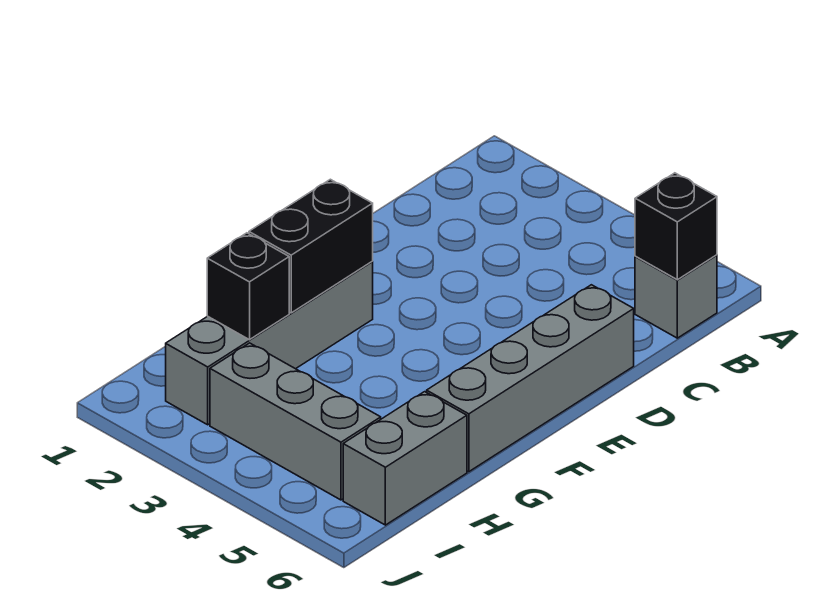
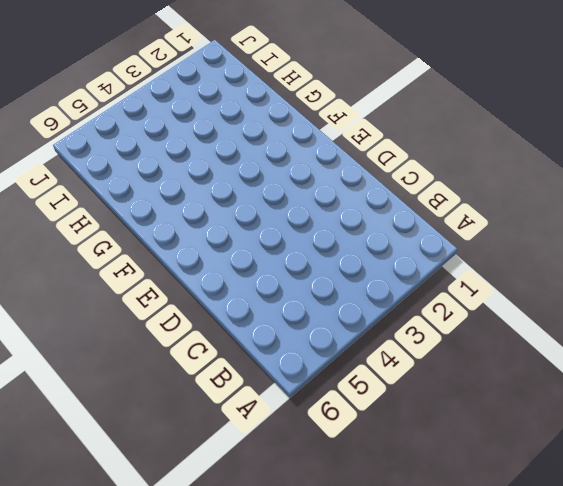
none -> grey 1x1 brick [635,255,717,338]
none -> grey 1x4 brick [427,285,634,472]

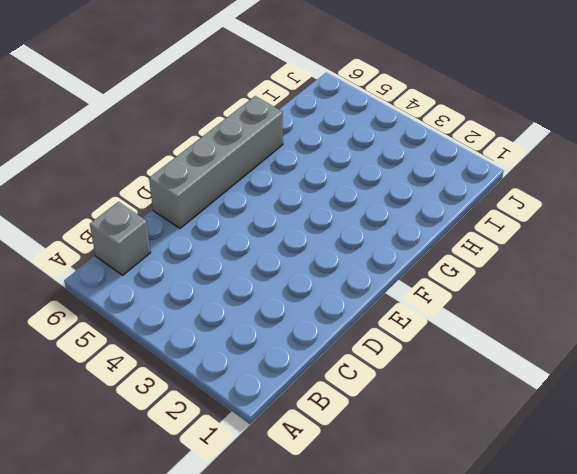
none -> grey 1x4 brick [166,262,373,425]
none -> grey 1x2 brick [343,392,467,525]

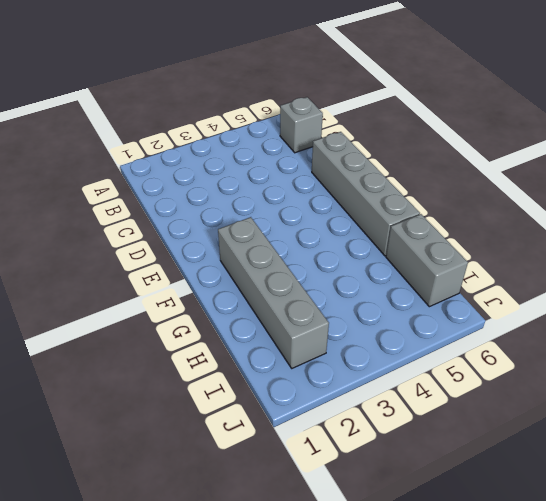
none -> grey 1x3 brick [210,343,381,500]
none -> black 1x1 brick [635,173,717,280]

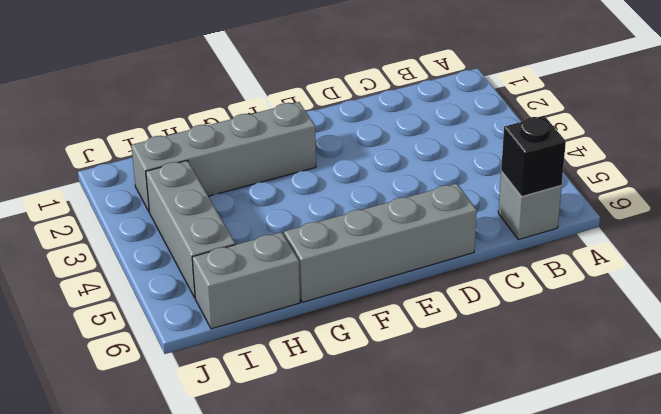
none -> black 1x2 brick [249,179,373,313]
none -> black 1x1 brick [207,233,289,340]

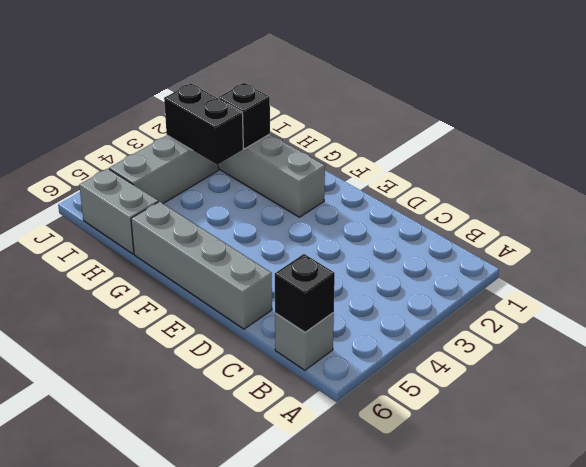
black 1x2 brick [164,83,244,165] -> black 1x2 brick moved to [249,179,373,313]

